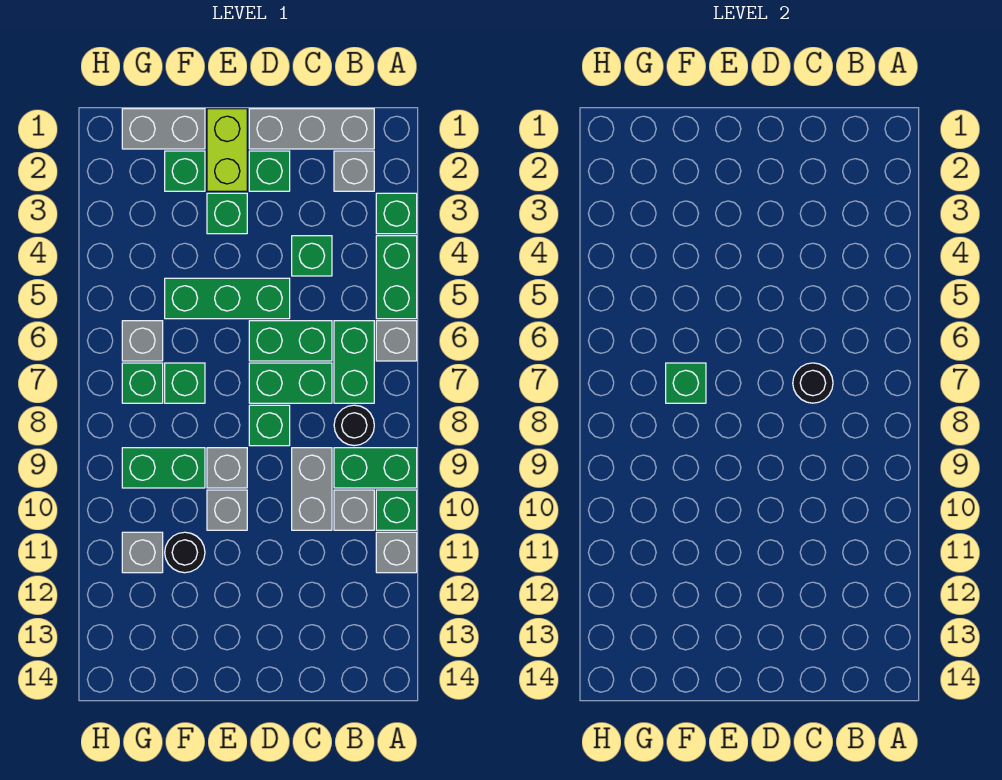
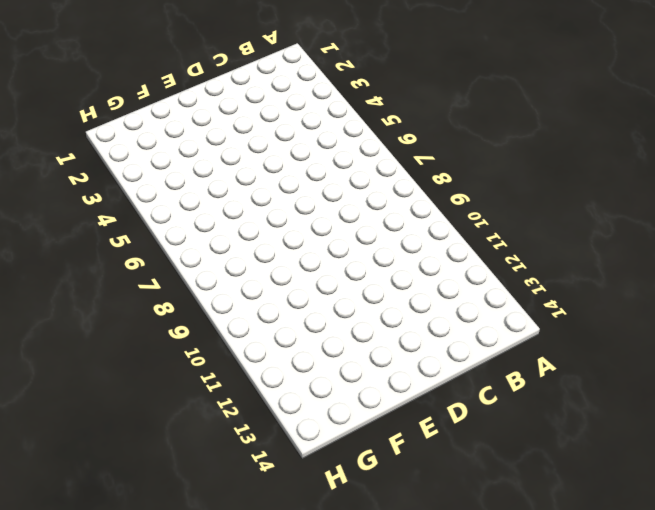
none -> green 1x1 brick [376,193,417,234]
none -> green 1x2 brick [376,236,417,319]
none -> grey 1x1 brick [376,321,417,361]
none -> green 1x2 brick [334,448,417,488]

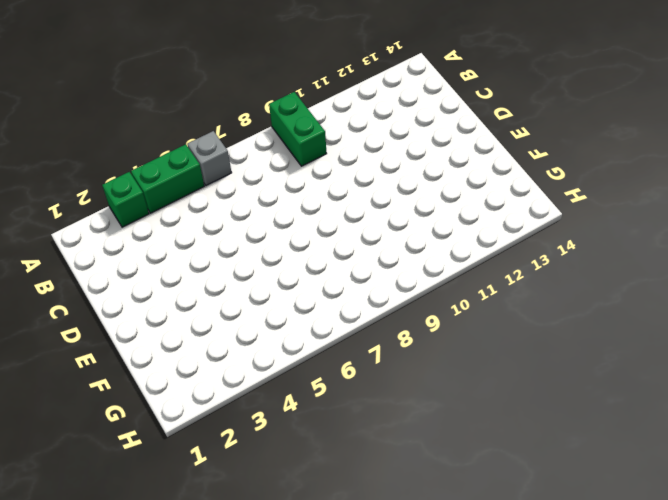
none -> green 1x1 brick [376,490,417,530]
none -> grey 1x1 brick [376,532,417,573]
none -> grey 1x3 brick [249,109,374,149]
none -> grey 1x1 brick [334,151,374,191]

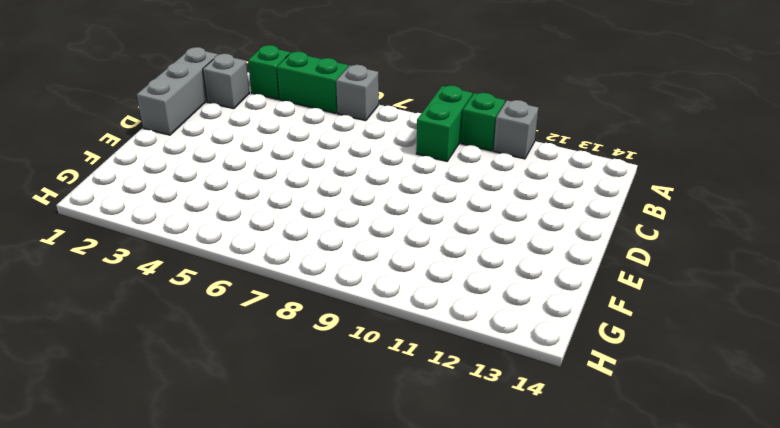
none -> green 1x2 brick [334,321,374,403]
none -> black 1x1 round brick [334,405,374,446]
none -> grey 1x1 brick [334,490,374,530]
none -> green 1x1 brick [292,236,332,276]

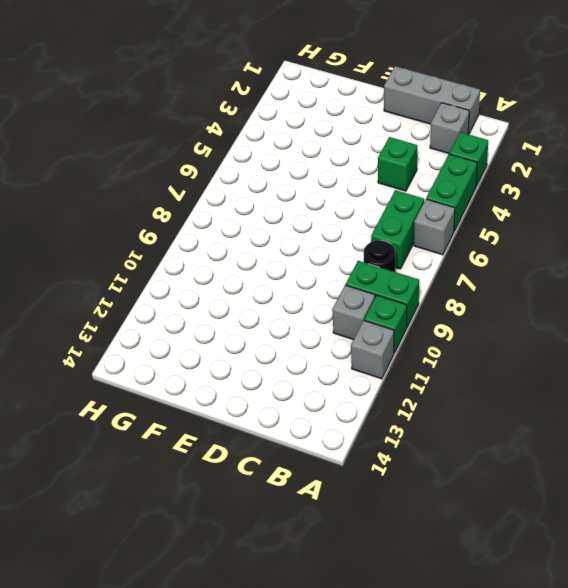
none -> green 1x2 brick [249,321,332,361]
none -> green 1x2 brick [249,363,332,403]
none -> grey 1x2 brick [292,448,332,530]
none -> green 1x1 brick [249,151,290,191]

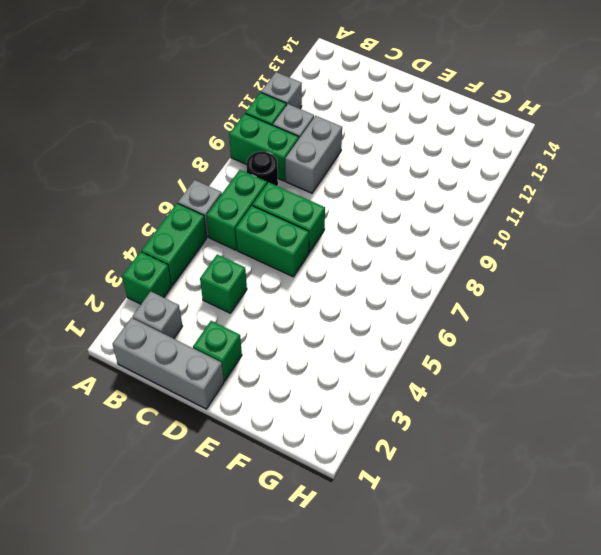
none -> green 1x3 brick [165,278,290,319]
none -> green 1x1 brick [249,405,290,446]
none -> lime 1x2 brick [207,109,247,191]
none -> green 1x1 brick [207,193,247,234]

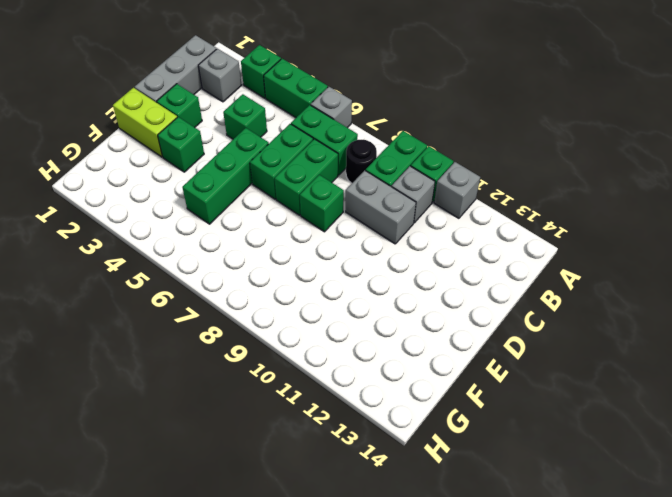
none -> grey 1x1 brick [207,448,247,488]
none -> grey 1x1 brick [207,490,247,530]
none -> grey 1x2 brick [122,109,205,149]
none -> green 1x1 brick [165,151,205,191]

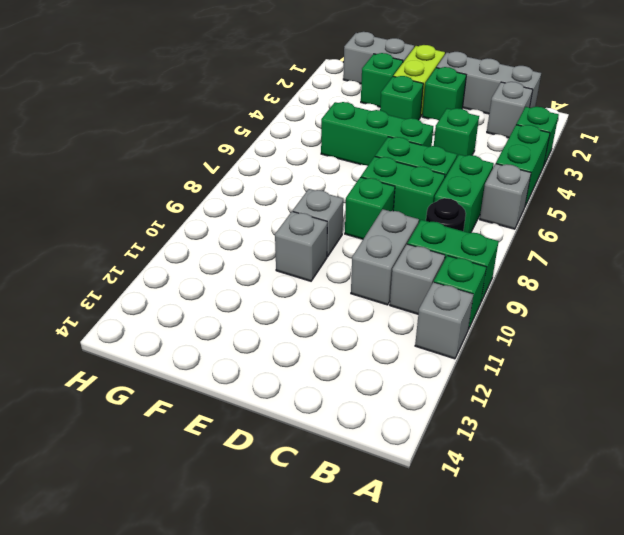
none -> green 1x1 brick [165,363,205,403]
none -> green 1x2 brick [122,448,205,488]
none -> black 1x1 round brick [165,532,205,573]
none -> grey 1x1 brick [122,321,163,361]

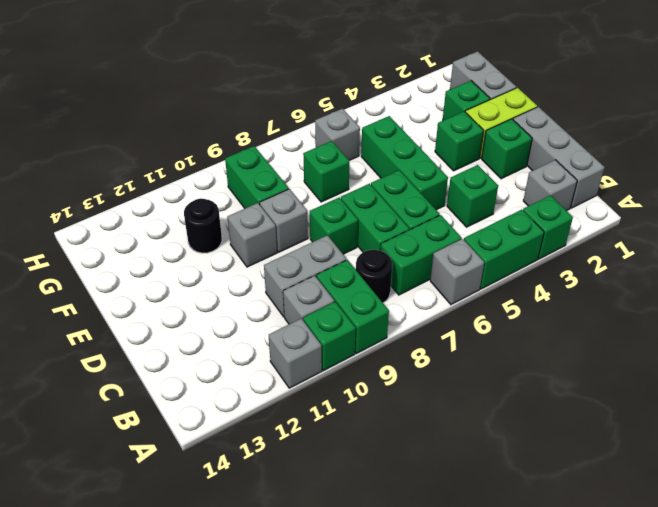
none -> green 1x1 brick [122,363,163,403]
none -> grey 1x1 brick [122,532,163,573]
none -> black 1x1 round brick [793,363,833,403]
none -> green 1x1 brick [666,363,706,403]

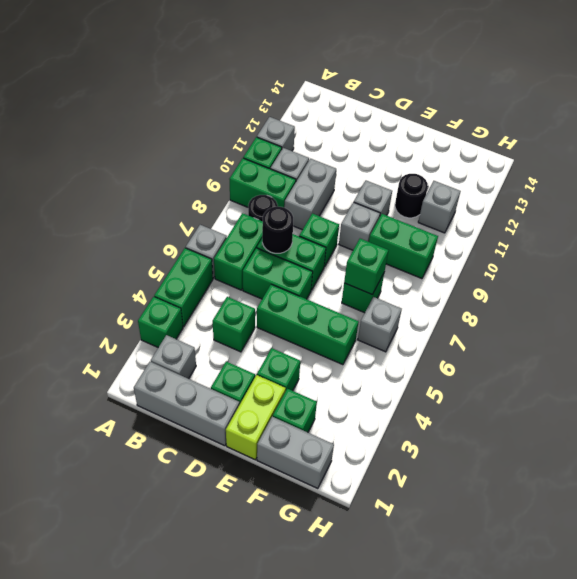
none -> green 1x1 brick [122,363,163,403]

